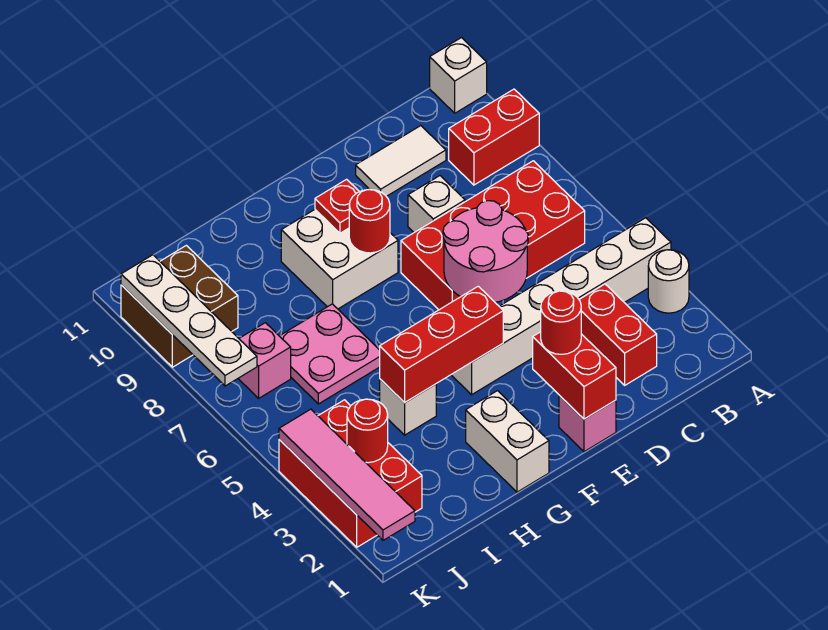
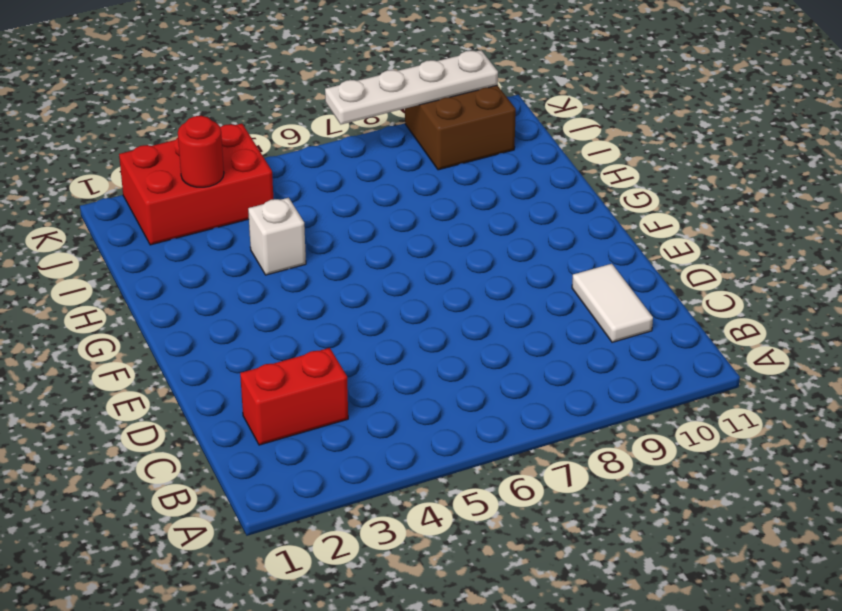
none -> white 1x1 round brick [648,250,689,313]
none -> white 1x6 brick [451,218,671,395]
none -> red 1x2 brick [449,89,539,185]

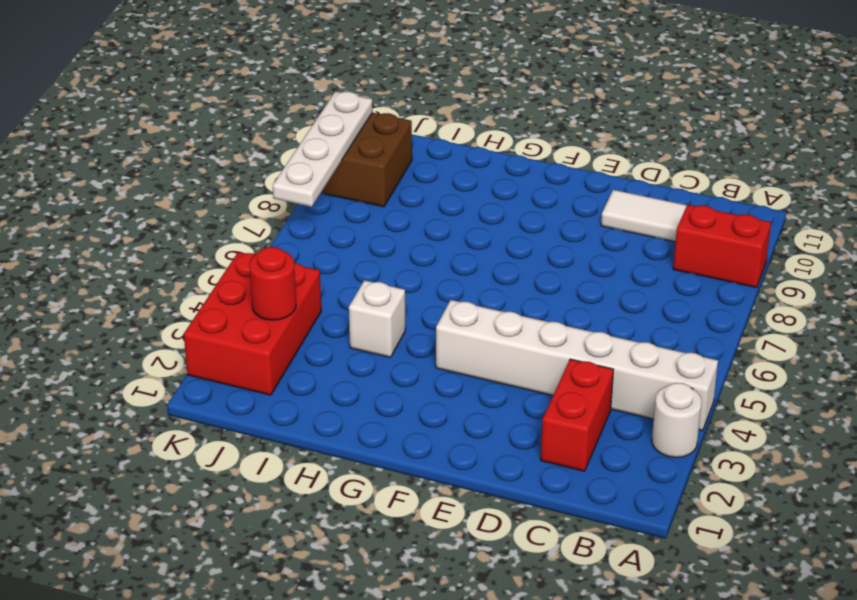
none -> white 1x1 brick [430,38,487,113]
none -> red 2x4 brick [401,161,585,310]
none -> white 1x1 brick [408,176,465,232]

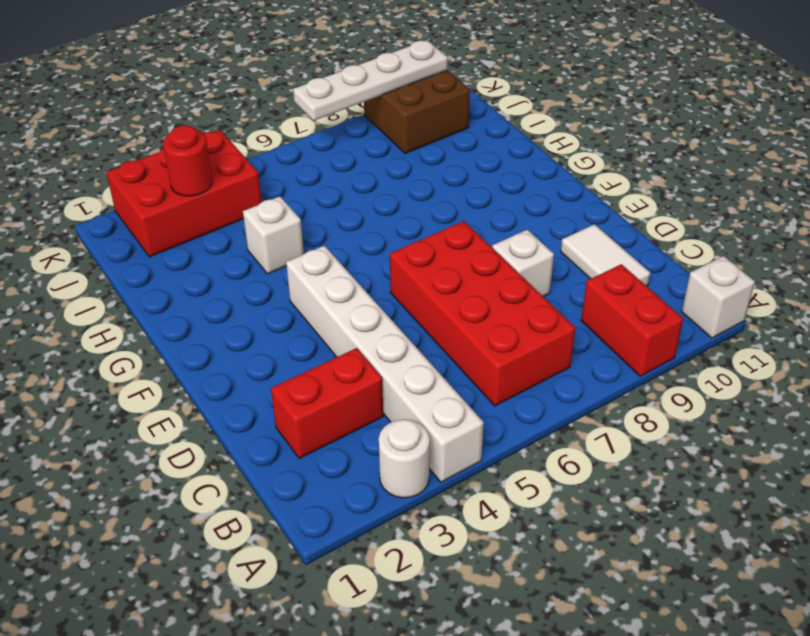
none -> pink 1x1 brick [559,395,616,452]
none -> white 2x2 brick [281,210,398,309]
none -> white 1x2 brick [466,391,549,492]

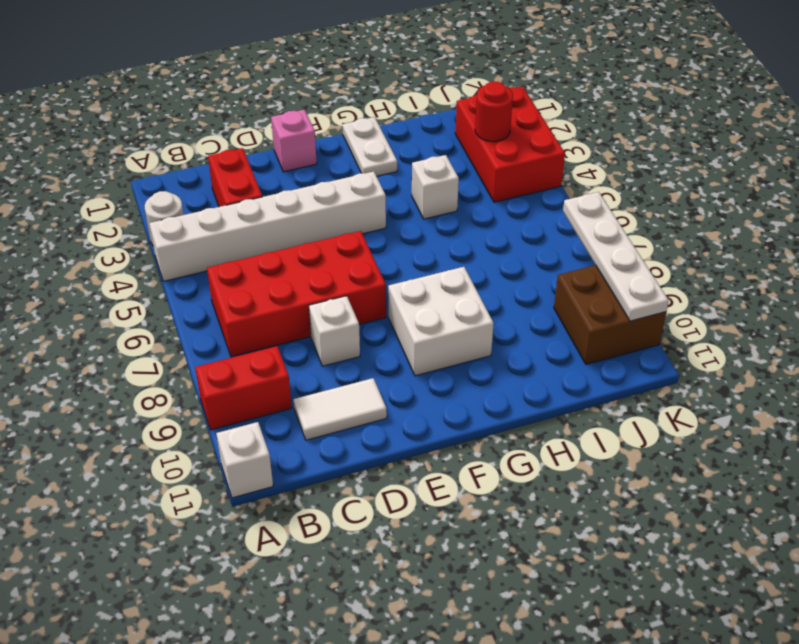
white 1x2 plate [342,117,397,176] -> white 1x2 brick [466,391,549,492]
none -> pink 2x2 plate [280,304,380,404]
none -> pink 1x1 brick [238,323,291,398]
none -> pink 2x2 round brick [443,201,528,302]

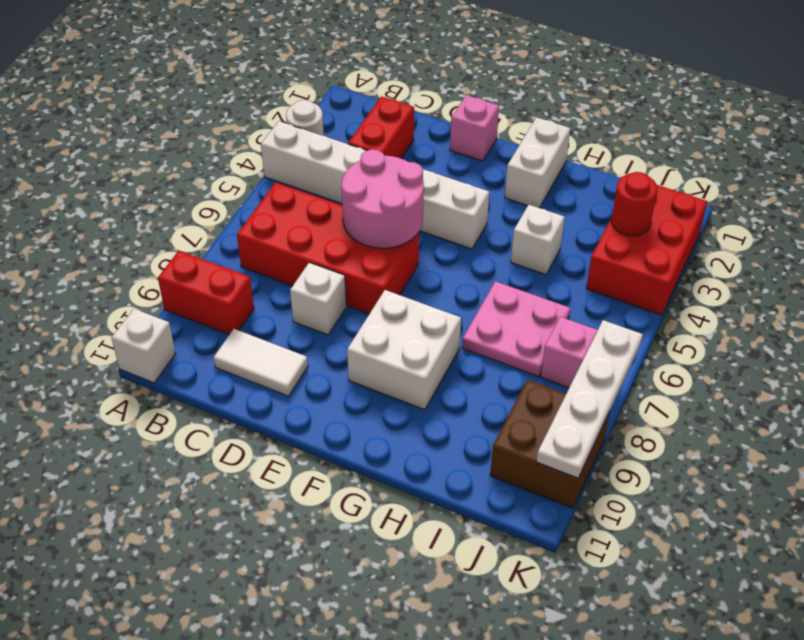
none -> red 1x2 brick [533,332,616,419]
none -> red 1x3 brick [380,286,503,403]
none -> red 1x1 round brick [349,190,390,253]

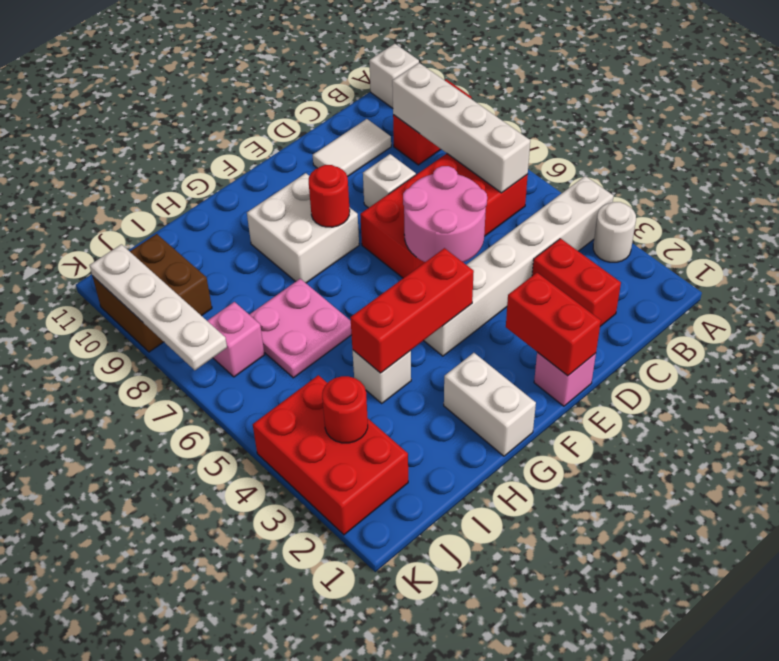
white 1x4 brick [392,63,530,193] -> none
none -> red 1x1 plate [315,179,359,233]
none -> pink 1x4 tile [279,409,415,540]
none -> red 1x1 round brick [541,291,581,354]

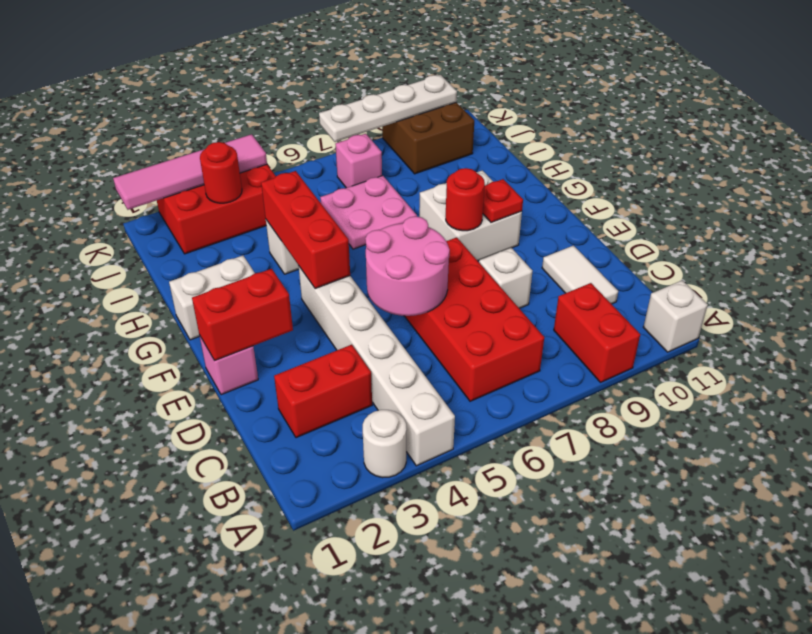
none -> red 1x1 round brick [541,291,581,354]

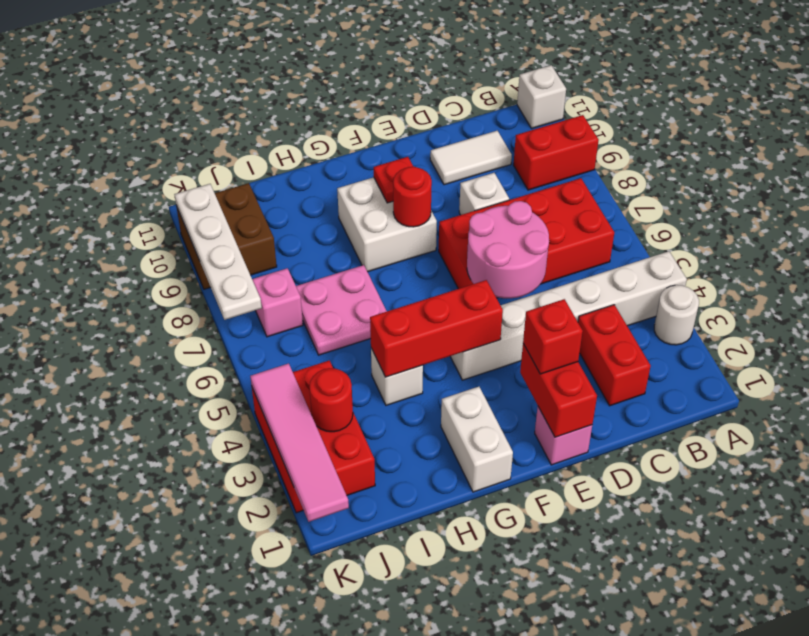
red 1x1 brick [523,299,583,374] -> red 1x1 round brick [541,291,581,354]

